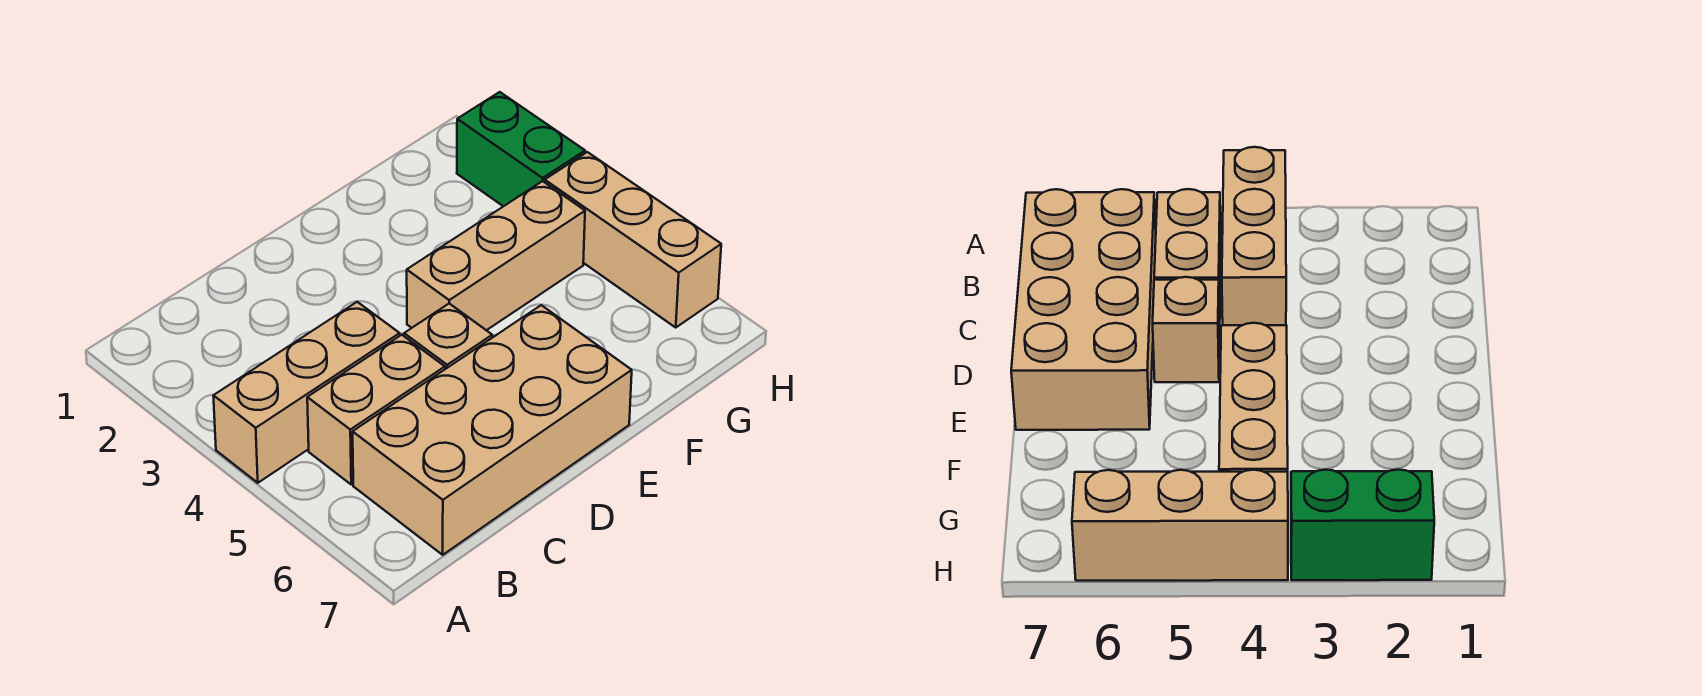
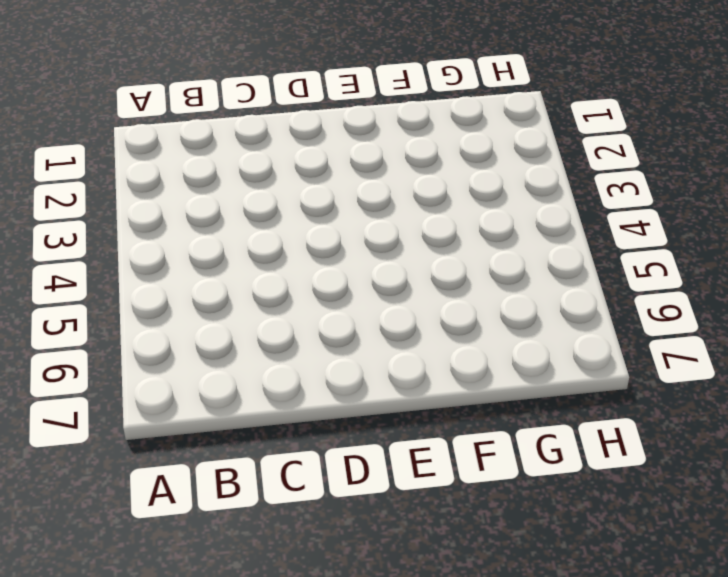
none -> tan 1x3 brick [213,302,400,483]
none -> tan 1x2 brick [307,335,445,484]

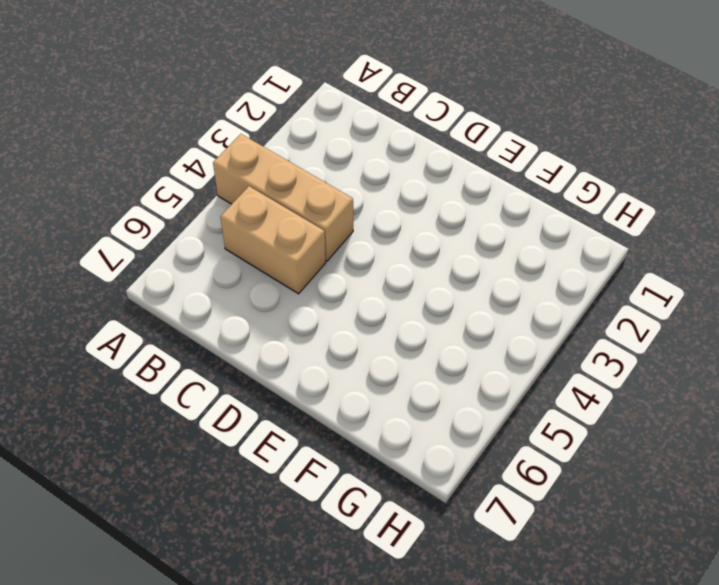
none -> tan 2x4 brick [353,305,632,555]
none -> tan 1x1 brick [404,304,492,369]

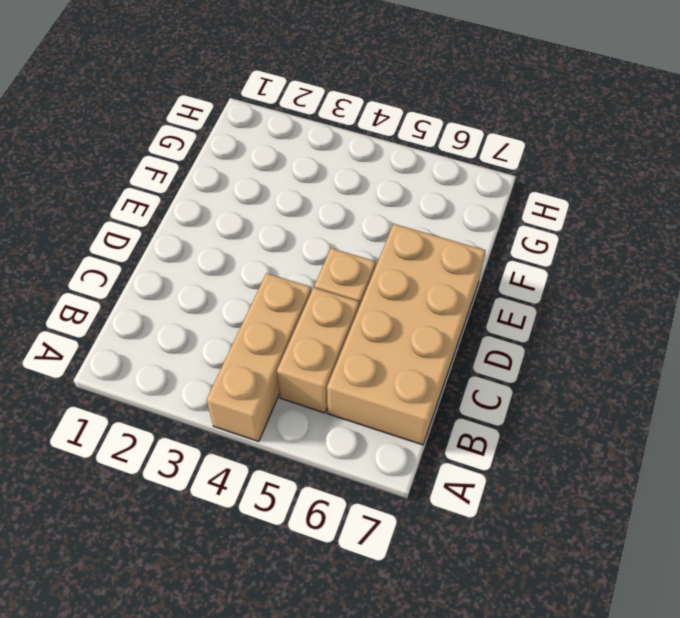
none -> tan 1x3 brick [407,181,585,330]
none -> green 1x2 brick [457,92,585,206]

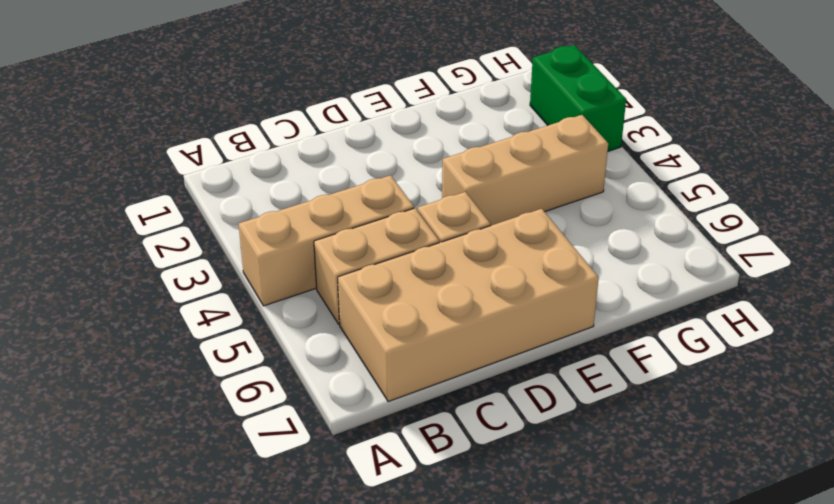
none -> tan 1x3 brick [545,152,721,327]

